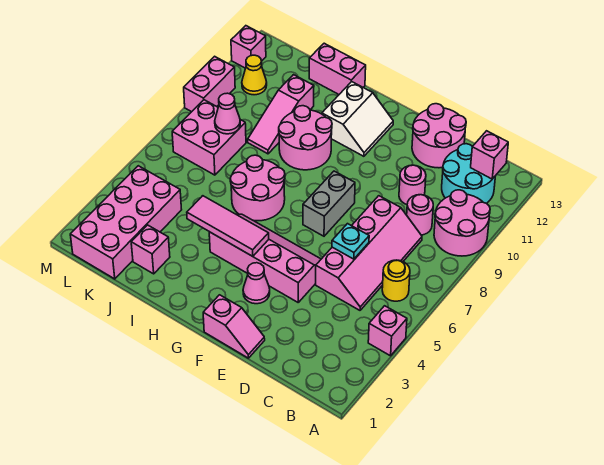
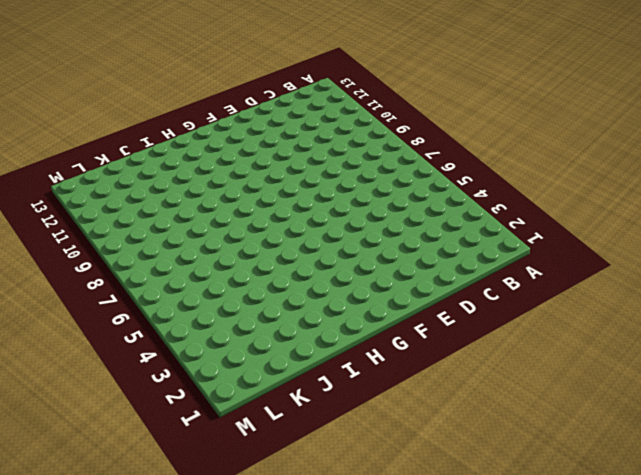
none -> pink 1x1 brick [368,306,407,356]
none -> pink 2x2 round brick [434,190,490,256]
none -> yellow 1x1 round brick [382,260,410,301]

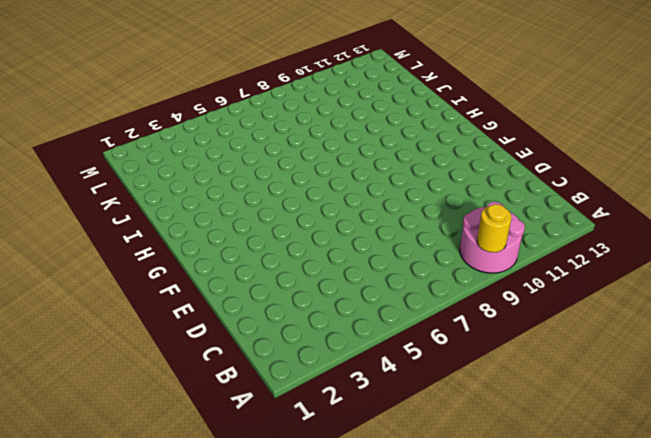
yellow 1x1 round brick [477,204,512,252] -> yellow 1x1 round brick moved to [382,260,410,301]
none -> pink 1x1 brick [368,306,407,356]
none -> cyan 2x2 round brick [442,144,495,203]
none -> pink 2x4 slope [316,196,422,310]

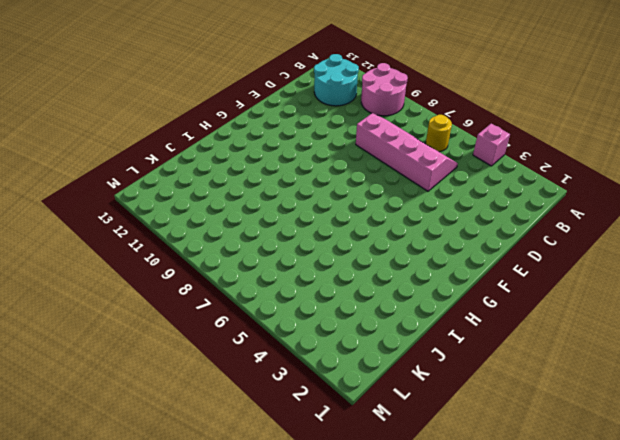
none -> pink 1x1 round brick [407,195,433,235]
none -> pink 1x1 round brick [399,165,426,205]
none -> pink 2x2 round brick [412,104,466,168]

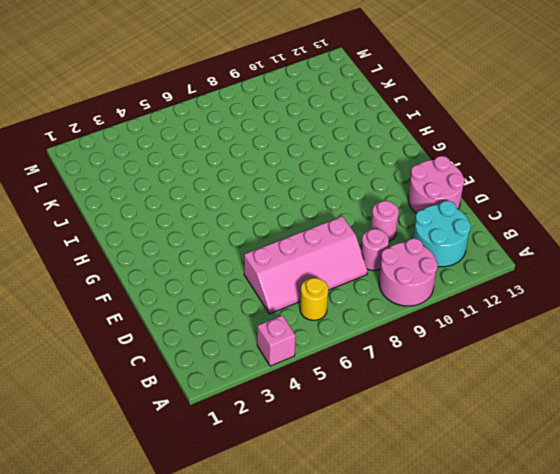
none -> pink 1x2 slope [203,295,265,358]
none -> pink 2x4 slope [209,214,321,302]
none -> pink 1x1 cone [243,263,270,304]

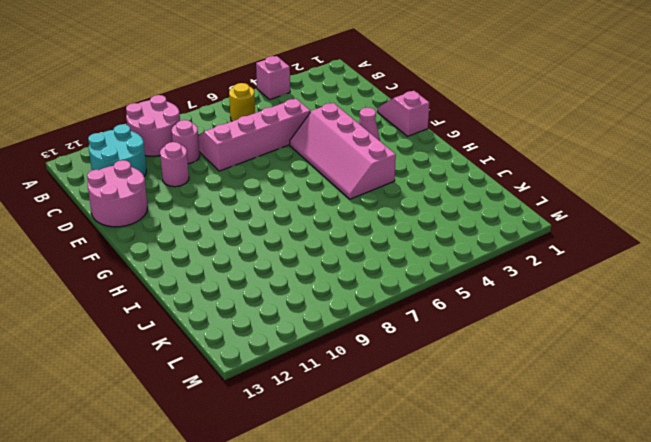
none -> grey 1x2 brick [303,171,355,236]
none -> white 2x2 slope [322,82,393,156]
none -> pink 2x2 round brick [230,155,285,221]

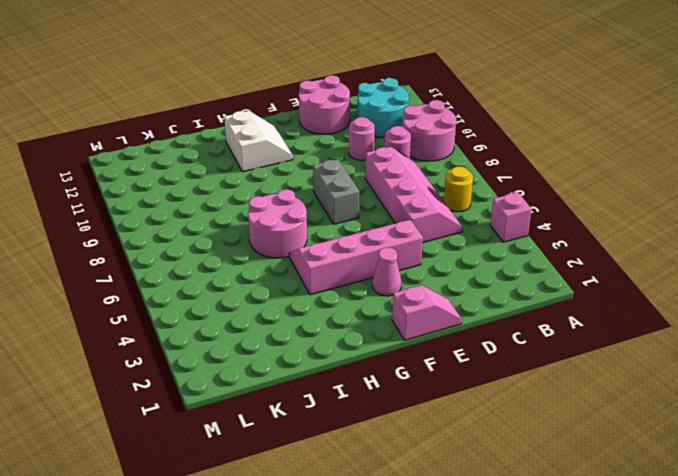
none -> pink 2x2 round brick [279,106,332,170]
none -> pink 1x2 brick [309,43,366,94]
none -> pink 1x1 brick [131,225,170,274]

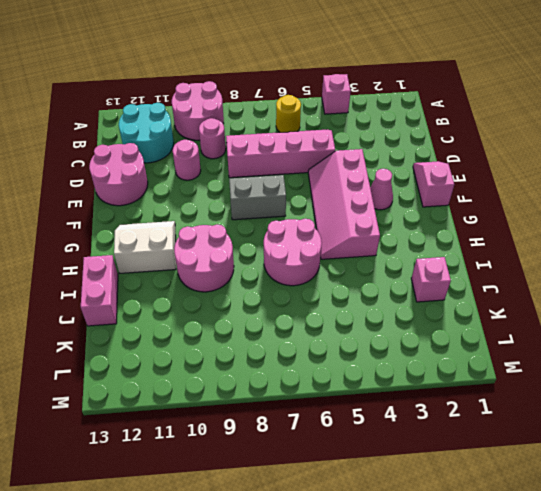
none -> pink 1x3 slope [248,75,314,154]
none -> pink 2x4 brick [70,166,182,279]
none -> pink 2x2 brick [172,100,246,175]

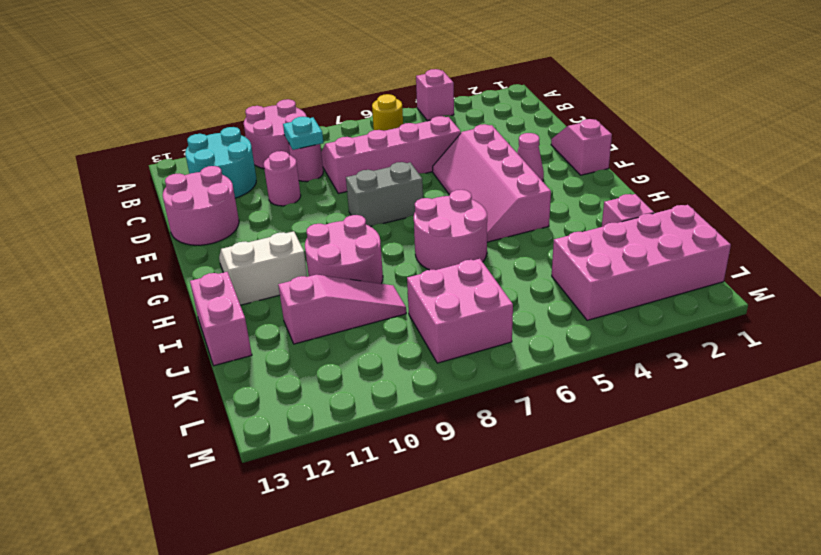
cyan 1x1 plate [283,117,323,150] -> cyan 1x1 plate moved to [332,224,369,259]
none -> yellow 1x1 cone [242,55,267,95]
none -> pink 1x2 brick [184,56,235,112]
none -> pink 1x1 brick [231,26,266,68]

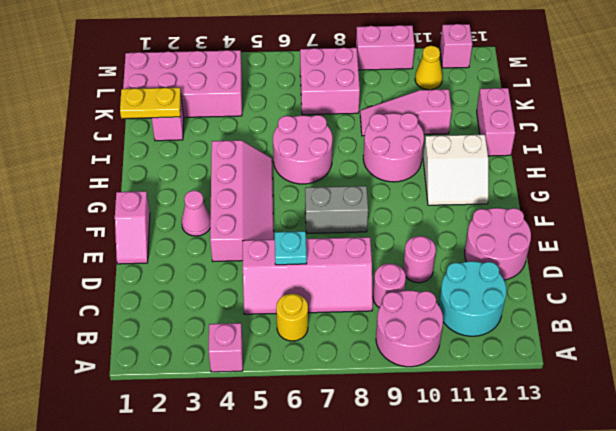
yellow 1x2 plate [120,88,181,118] -> none
none -> pink 1x1 brick [471,131,508,179]
none -> pink 1x3 tile [187,196,269,256]
none -> pink 1x1 cone [215,93,240,134]

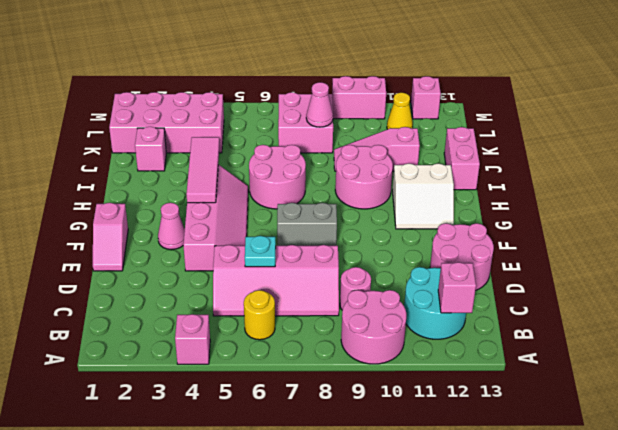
none -> pink 1x1 round brick [399,165,426,205]

